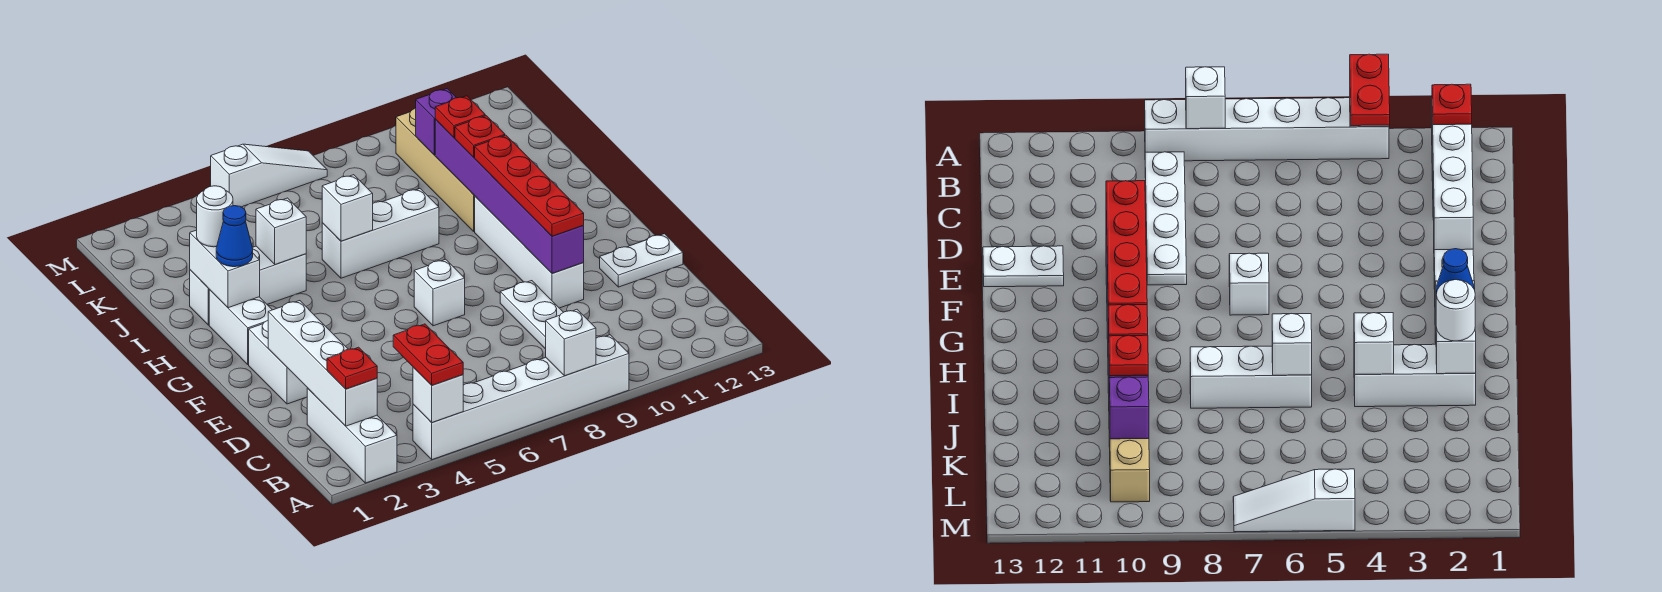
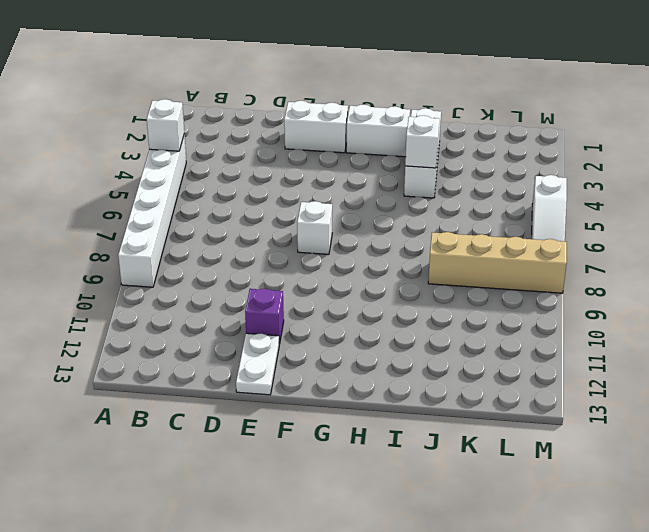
purple 1x1 brick [245,289,284,344] -> purple 1x1 brick moved to [416,89,456,155]
tan 1x4 brick [428,232,567,293] -> tan 1x4 brick moved to [396,108,475,231]
none -> white 1x3 brick [307,388,397,483]
none -> white 1x4 plate [500,281,563,349]
none -> white 1x4 brick [475,196,584,308]

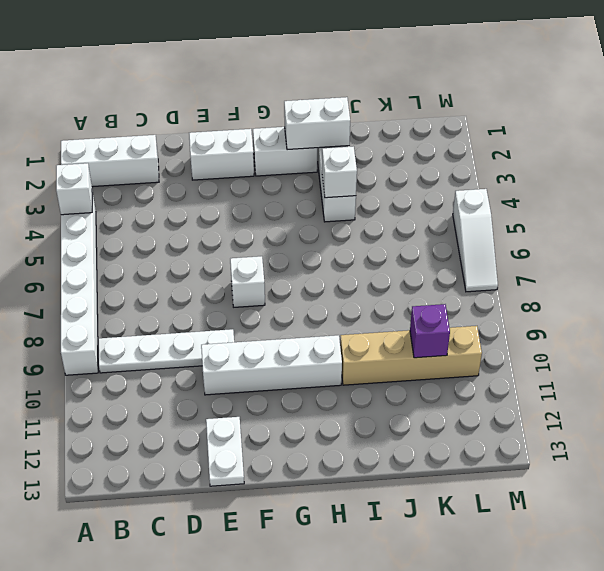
none -> white 1x3 brick [322,189,439,278]
none -> white 1x1 brick [546,309,596,376]
none -> white 1x4 brick [268,301,377,426]

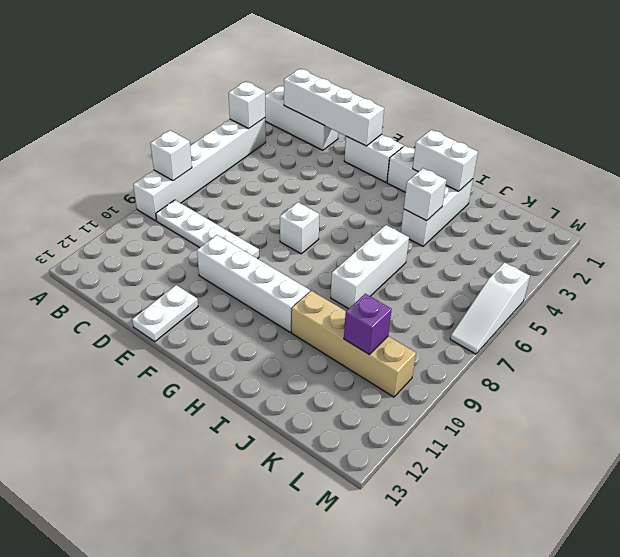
none -> purple 1x6 brick [435,119,584,274]
none -> white 1x1 brick [322,175,373,241]
none -> red 1x2 plate [393,324,463,385]

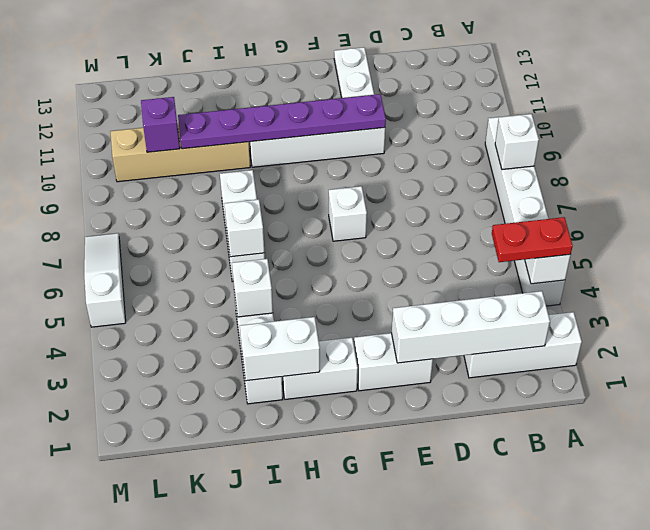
purple 1x6 plate [178,94,386,149] -> purple 1x6 brick [435,119,584,274]
none -> white 1x4 plate [500,281,563,349]
none -> red 1x1 plate [327,347,377,389]
none -> red 1x4 plate [475,135,584,236]

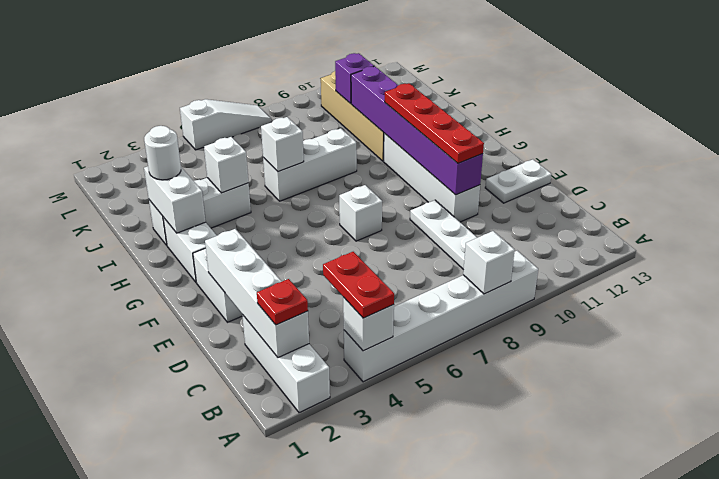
none -> blue 1x1 cone [216,206,253,267]
none -> red 1x1 plate [455,116,505,157]
none -> red 1x1 plate [435,96,485,137]

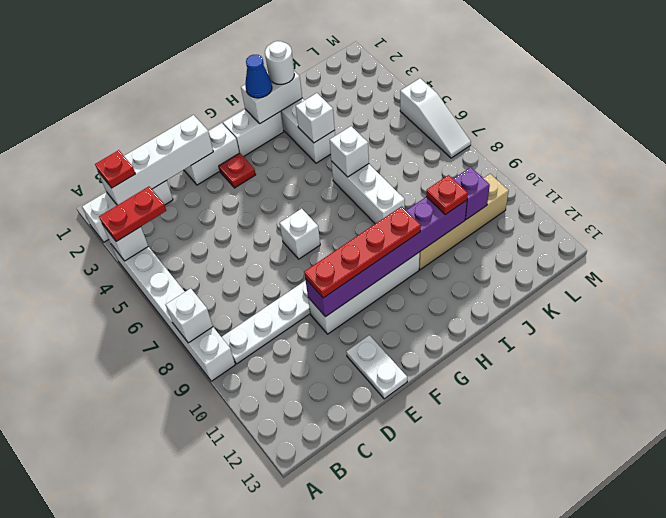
red 1x1 plate [219,153,256,188] -> red 1x1 plate moved to [455,116,505,157]

